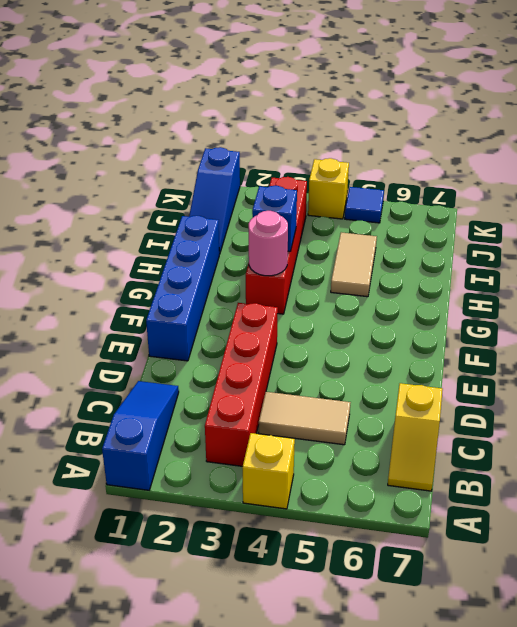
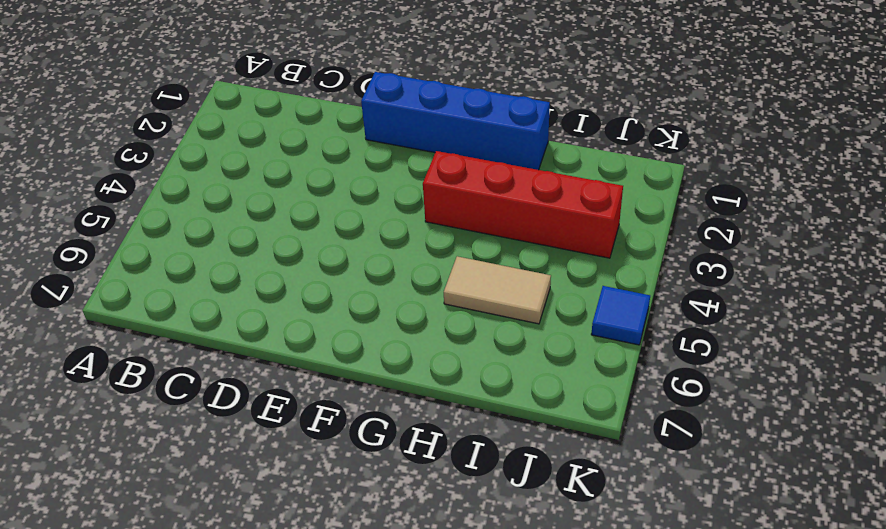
none -> blue 1x3 slope [102,381,179,490]
none -> yellow 1x1 brick [242,433,295,509]
none -> red 1x4 brick [205,303,278,466]

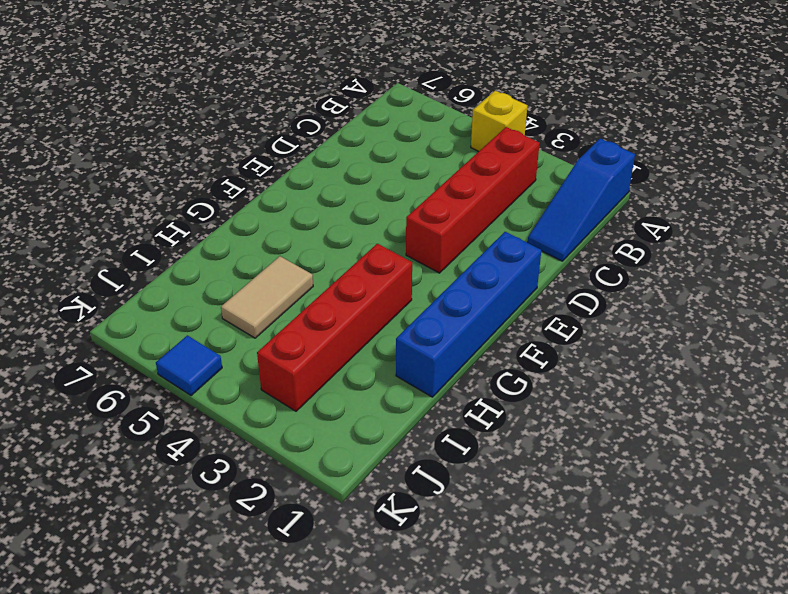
none -> yellow 1x2 slope [388,383,443,491]
none -> tan 1x2 tile [259,392,351,445]
none -> blue 1x3 slope [189,147,240,254]

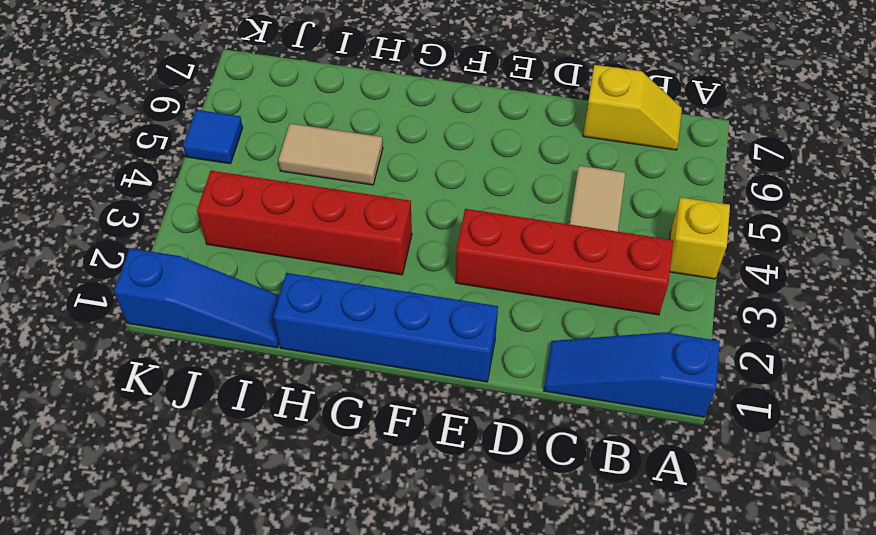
none -> yellow 1x1 brick [308,158,349,219]
none -> pink 1x1 round brick [249,211,288,276]
none -> blue 1x1 brick [252,186,297,252]

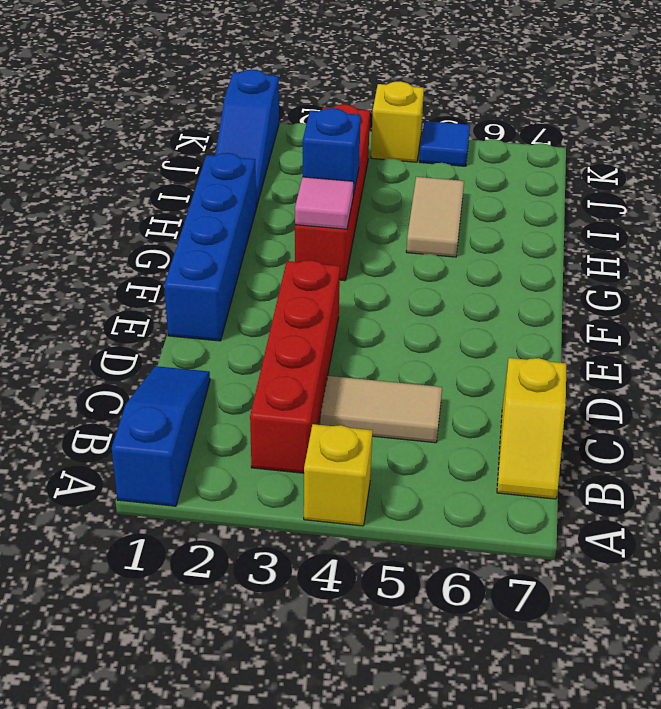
pink 1x1 tile [295,177,354,229] -> pink 1x1 round brick [249,211,288,276]

